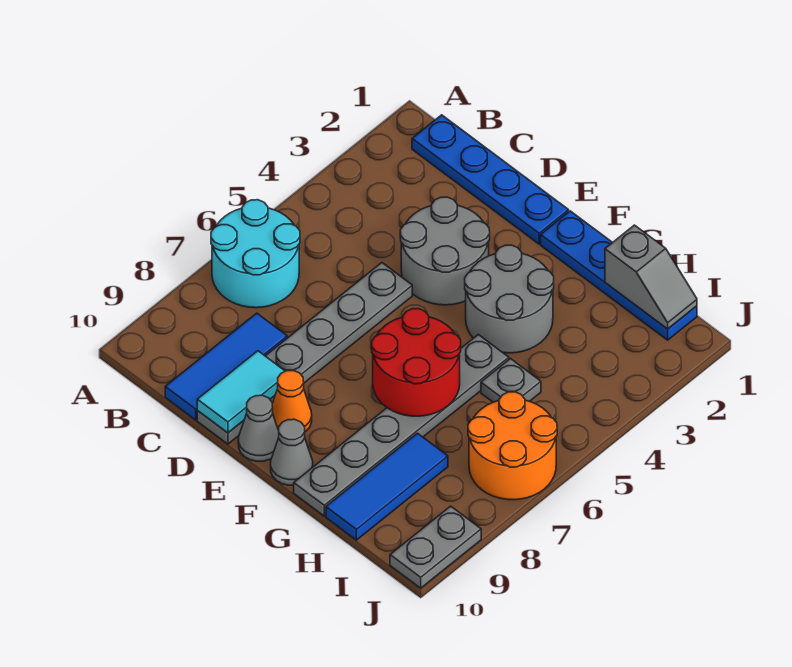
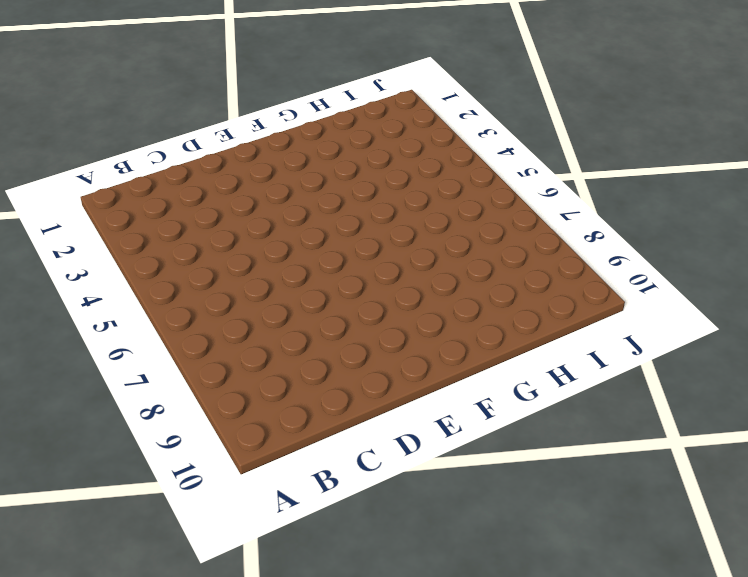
none -> cyan 2x2 round brick [211,200,300,308]
none -> blue 1x4 plate [412,115,569,244]
none -> blue 1x3 tile [165,313,287,420]

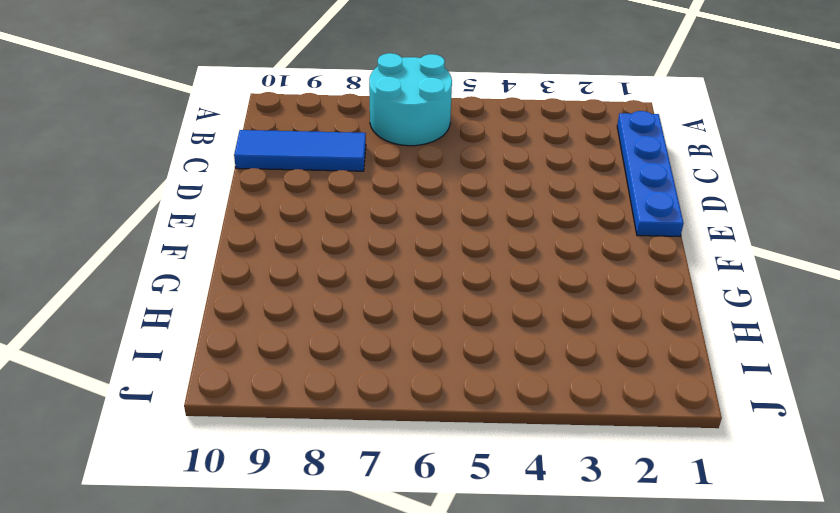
none -> grey 2x2 round brick [400,197,490,305]
none -> grey 1x6 plate [197,263,412,444]
none -> orange 1x1 cone [272,371,312,432]

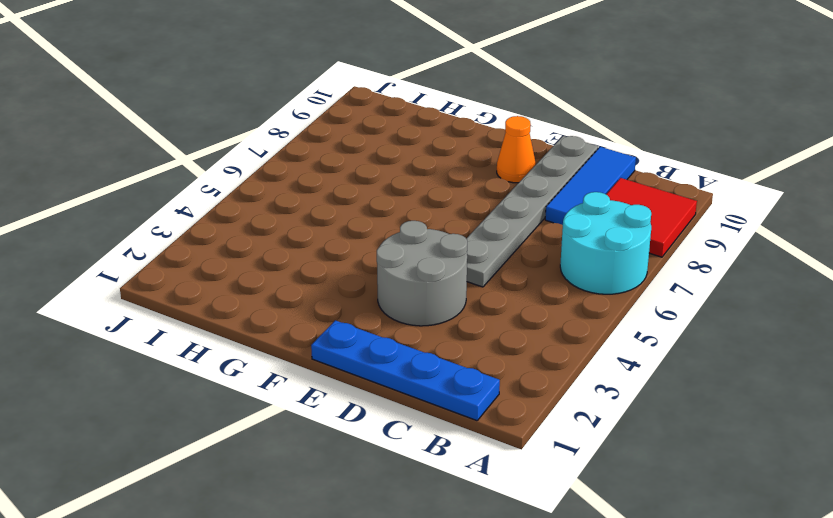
red 2x2 tile [606,178,697,257] -> none
none -> grey 1x1 cone [238,395,279,461]
none -> blue 1x4 plate [541,211,697,340]
none -> grey 2x2 round brick [465,245,554,353]

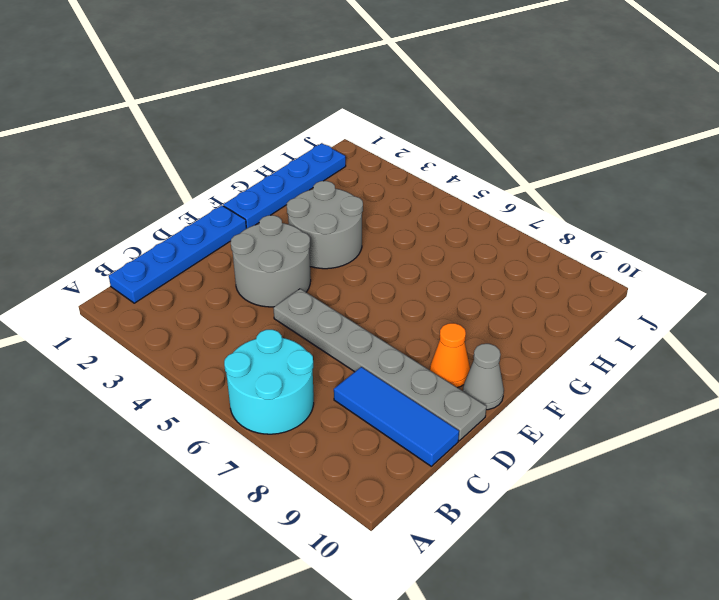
none -> grey 1x1 cone [271,419,313,485]
none -> grey 1x6 plate [294,335,509,516]
none -> grey 1x1 plate [481,359,541,402]

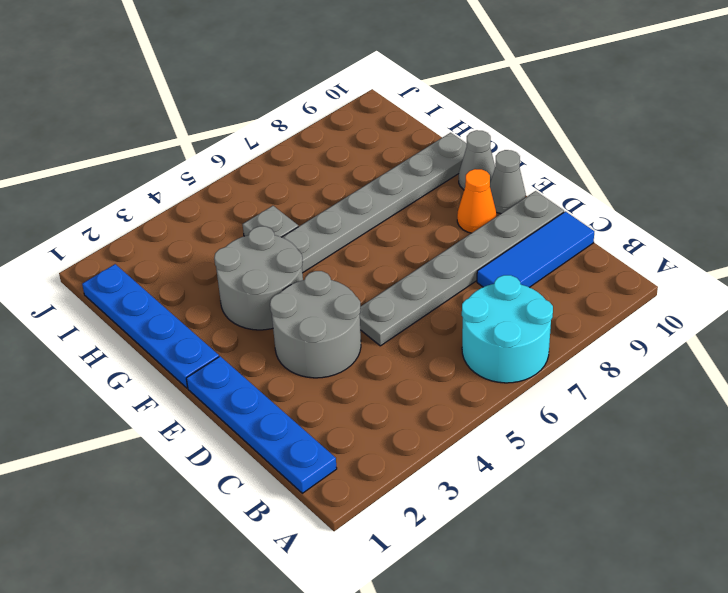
none -> blue 1x3 tile [326,433,448,540]
none -> orange 2x2 round brick [468,392,557,500]
none -> grey 1x2 plate [390,506,481,588]

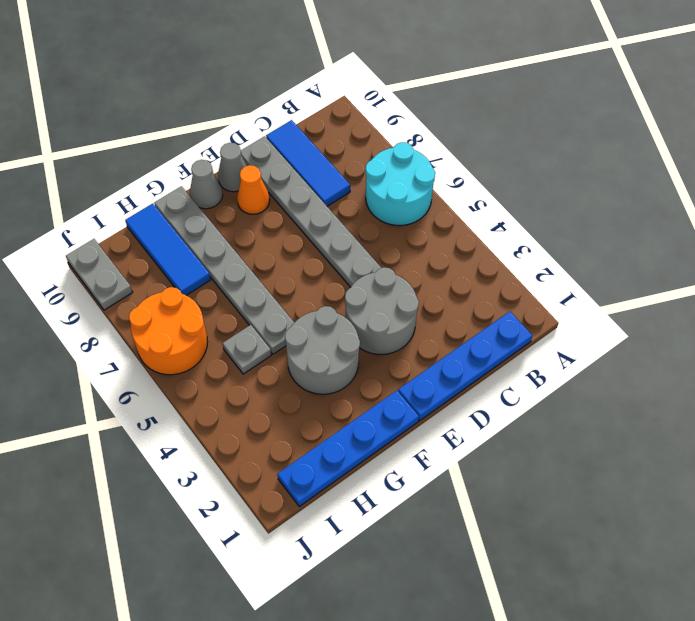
none -> cyan 1x2 tile [197,351,285,433]
none -> red 2x2 round brick [372,309,461,416]
none -> grey 1x2 slope [605,225,697,329]

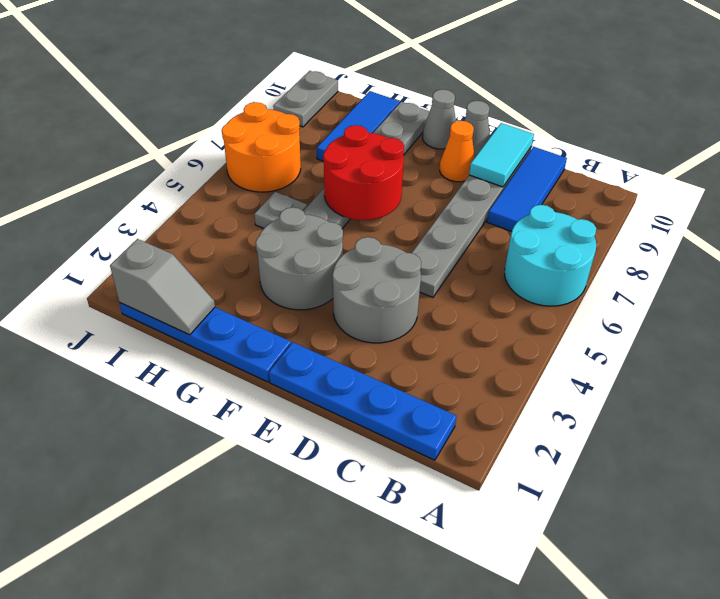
grey 1x2 slope [110,239,215,335] -> grey 1x2 slope turned to [605,225,697,329]

